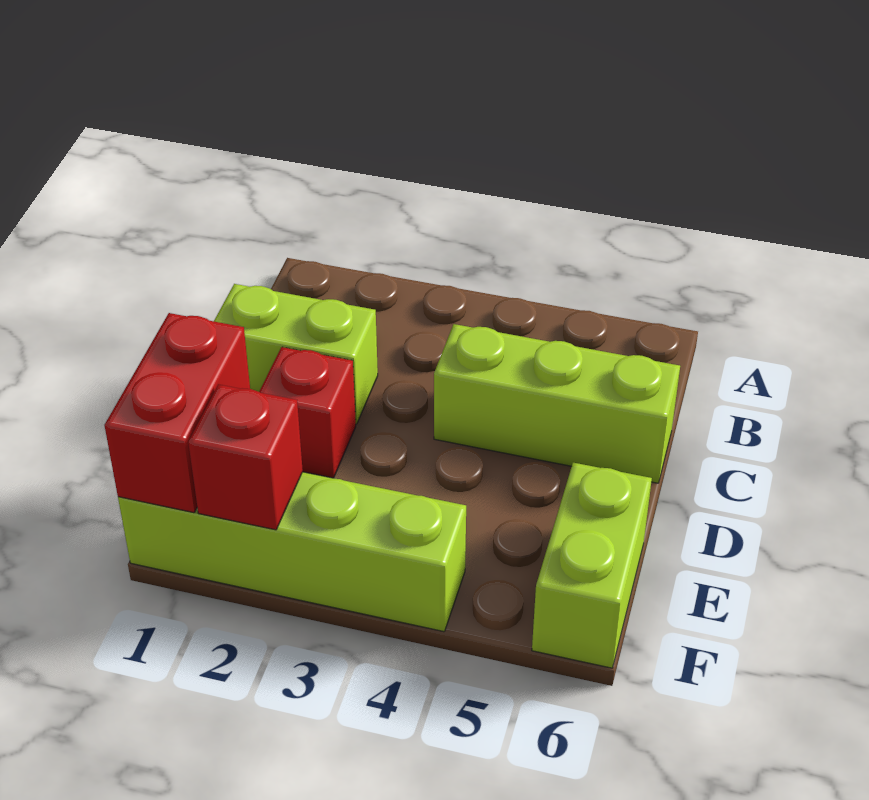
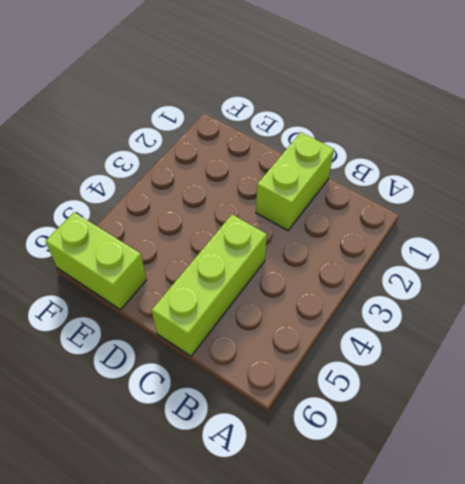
none -> red 1x1 brick [259,347,356,478]
none -> lime 1x4 brick [118,472,466,632]

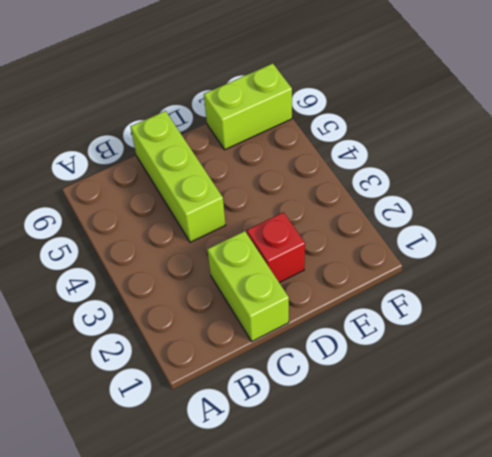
none -> lime 1x4 brick [118,472,466,632]
none -> red 1x2 brick [104,313,250,513]

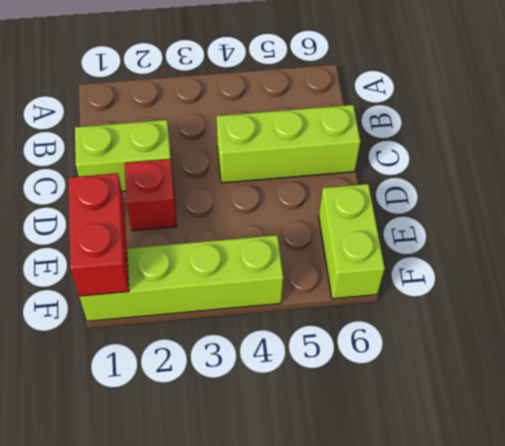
none -> red 1x1 brick [188,384,303,530]

